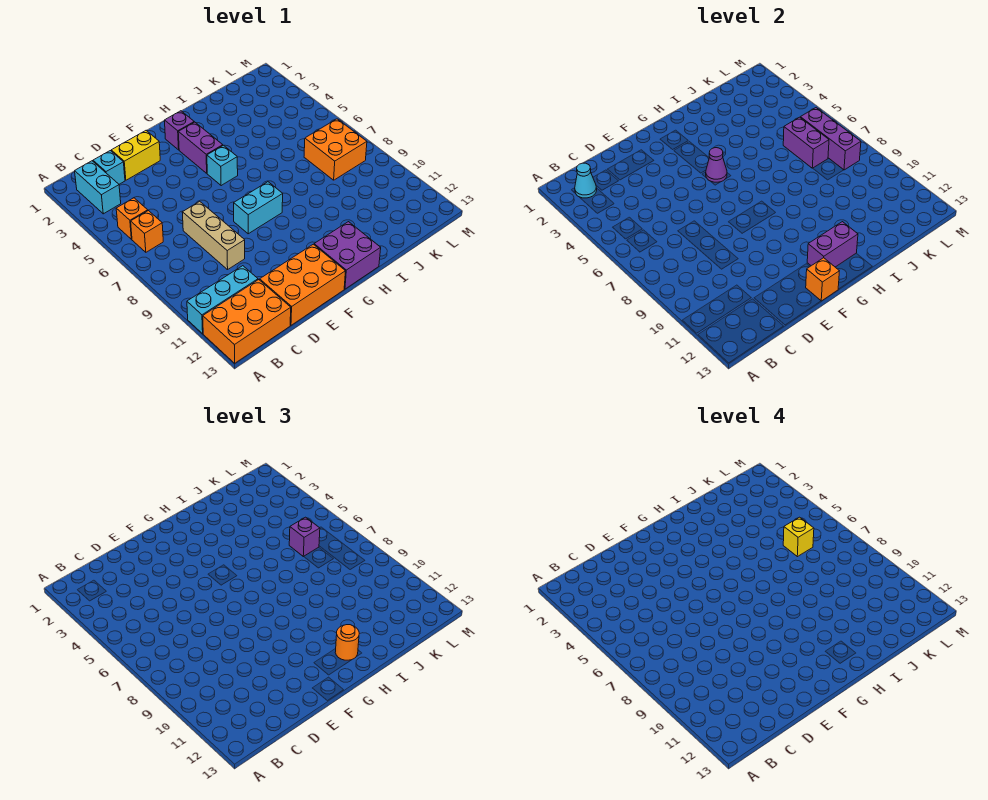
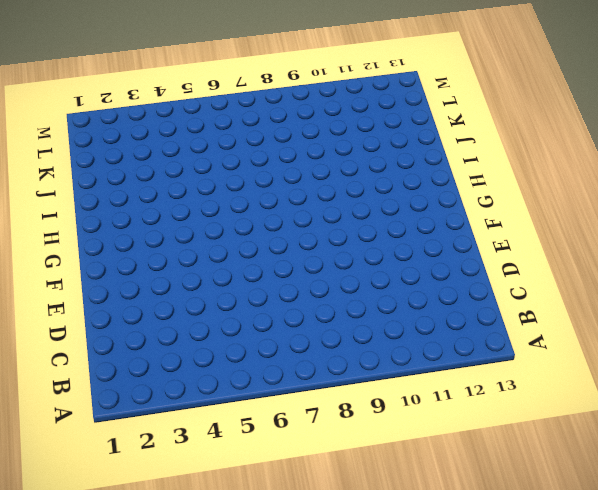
none -> cyan 1x3 brick [187,266,258,334]
none -> orange 2x3 brick [203,280,291,363]
none -> cyan 1x2 brick [75,161,121,214]

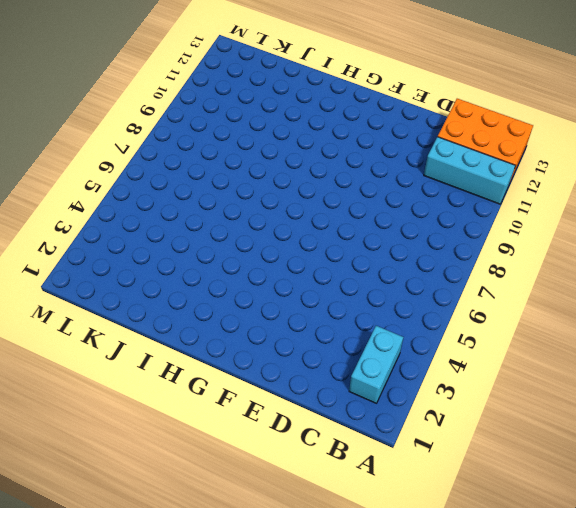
none -> orange 1x1 brick [116,198,148,239]
none -> orange 1x1 brick [131,211,163,252]
none -> cyan 1x1 brick [93,151,125,184]

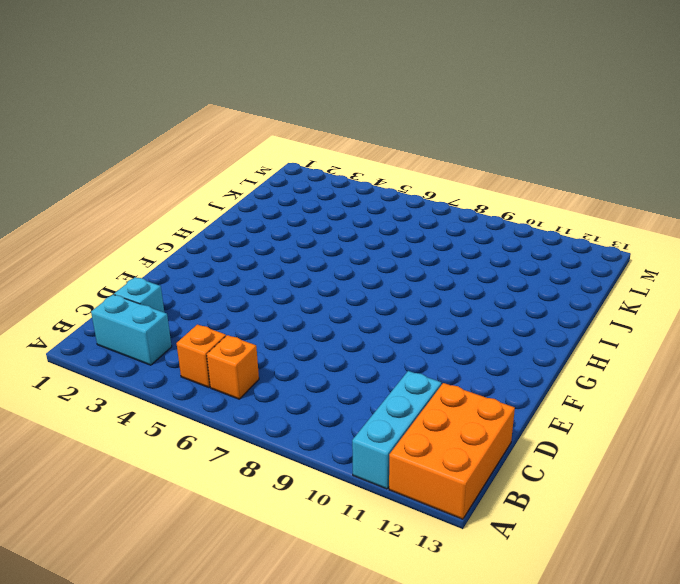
none -> yellow 1x2 brick [111,131,160,180]
none -> tan 1x3 brick [182,201,245,270]
none -> orange 2x3 brick [260,244,345,325]

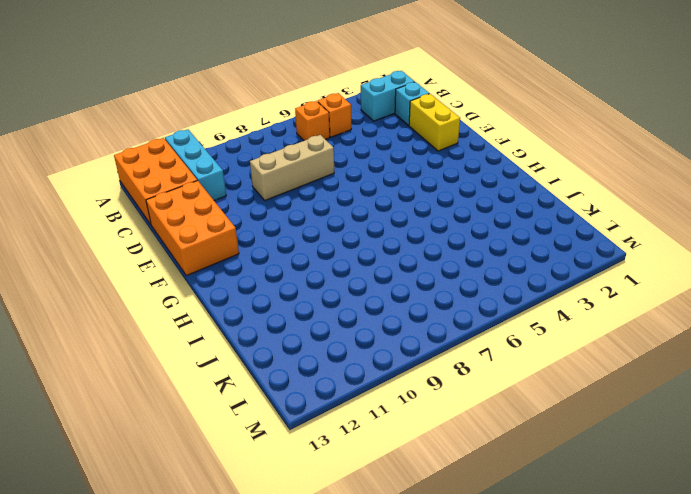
none -> cyan 1x2 brick [234,182,283,234]
none -> purple 1x1 brick [165,111,194,150]
none -> purple 1x2 brick [178,122,223,173]

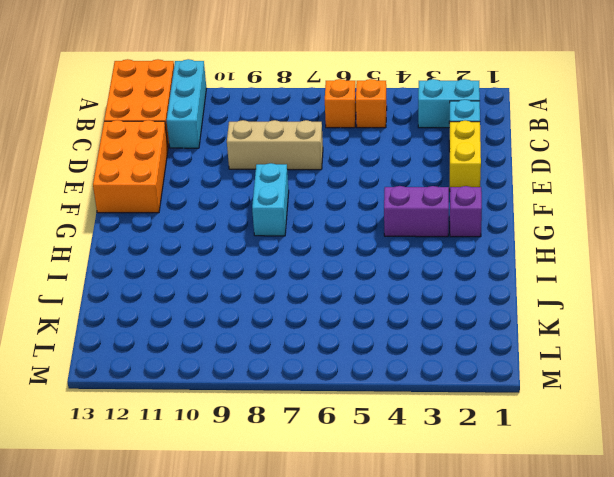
none -> cyan 1x1 brick [207,145,238,186]
none -> purple 2x2 brick [314,222,381,289]
none -> orange 2x2 brick [304,119,367,180]

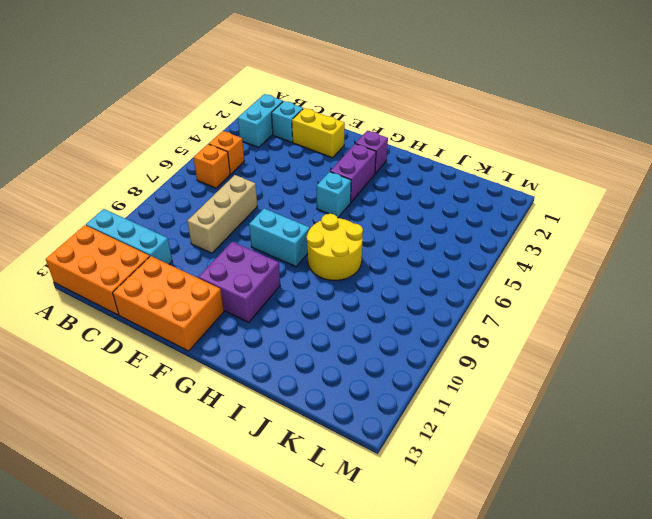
purple 2x2 brick [198,242,280,322] -> purple 2x2 brick moved to [314,222,381,289]
yellow 2x2 round brick [307,214,363,280] -> none
none -> orange 2x2 brick [304,119,367,180]
none -> cyan 1x1 cone [575,163,597,198]
none -> orange 1x1 brick [806,258,839,301]

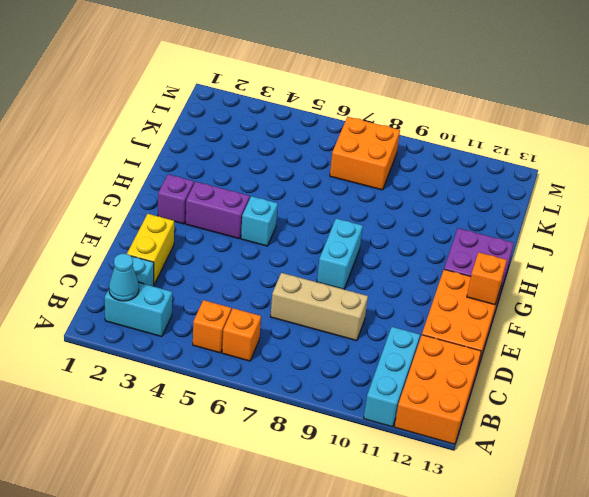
none -> purple 1x1 cone [706,148,727,182]
none -> purple 1x2 brick [807,222,858,267]
none -> purple 1x2 brick [783,117,829,168]

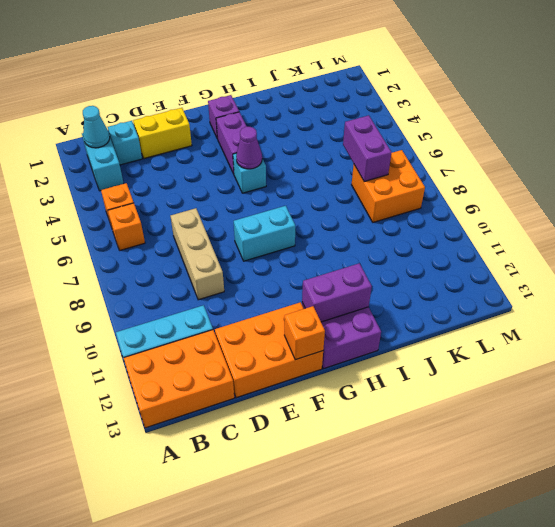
none -> purple 1x3 brick [800,108,861,170]
none -> orange 1x1 round brick [335,625,359,660]
none -> purple 1x1 brick [289,517,320,557]

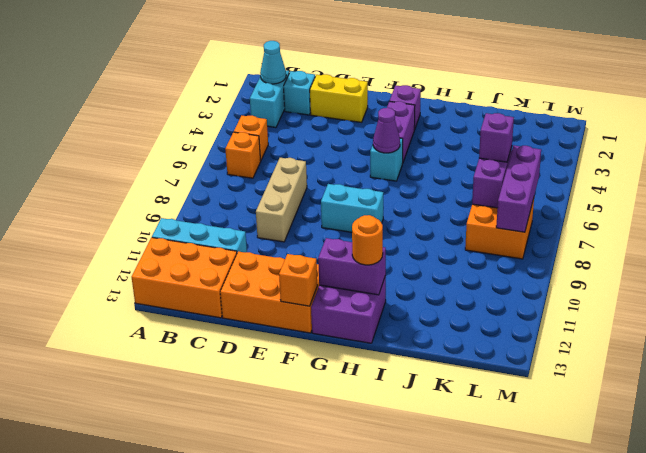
none -> yellow 1x1 brick [783,517,814,557]

